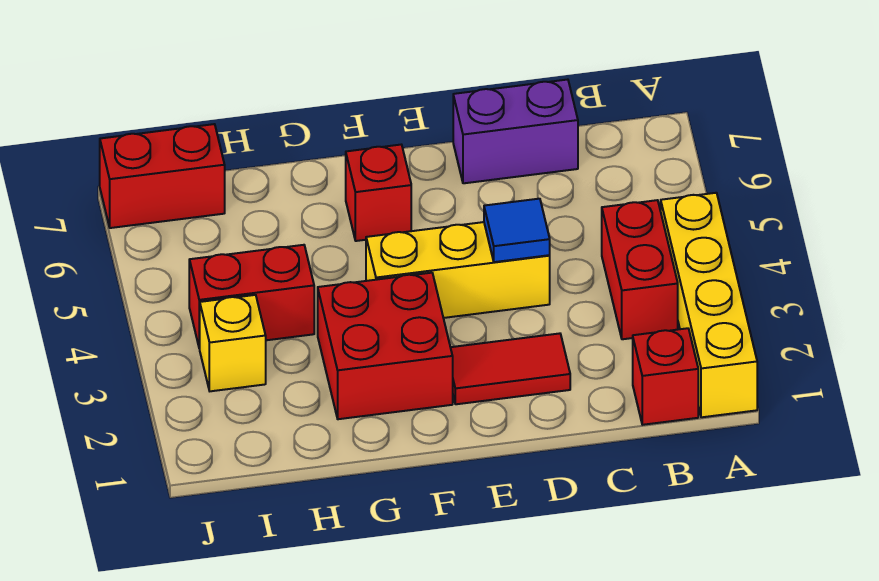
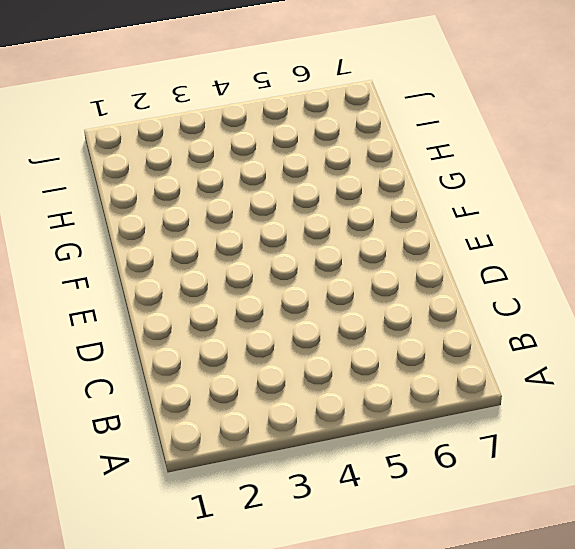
none -> yellow 1x4 brick [661,193,757,417]
none -> red 1x1 brick [633,328,698,425]
none -> red 1x2 brick [602,200,678,339]

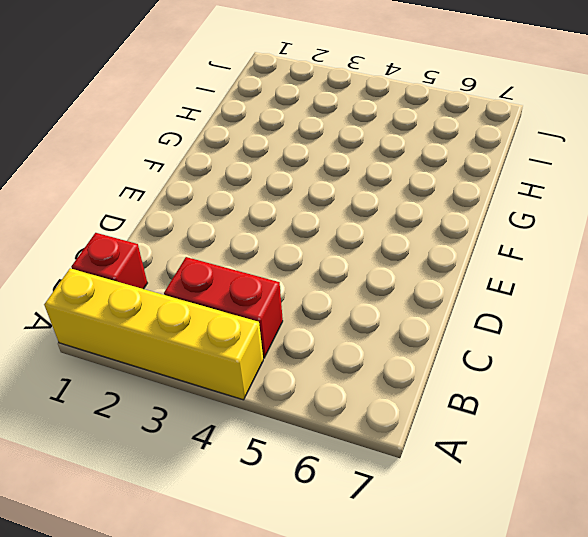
none -> purple 1x2 brick [453,80,578,183]
none -> red 1x2 tile [451,333,570,404]
none -> yellow 1x3 brick [366,222,550,318]

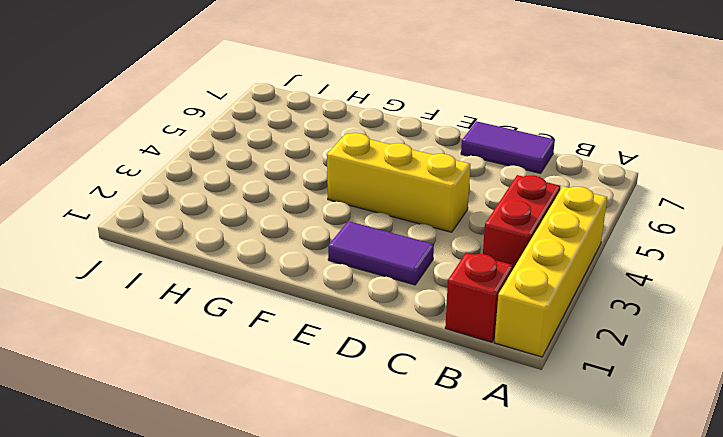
purple 1x2 tile [461,121,555,173] -> purple 1x2 brick [453,80,578,183]
purple 1x2 tile [328,221,434,285] -> red 1x2 tile [451,333,570,404]
none -> red 2x2 brick [318,273,453,419]
none -> red 1x1 brick [346,145,411,241]
none -> red 1x2 brick [189,245,314,348]

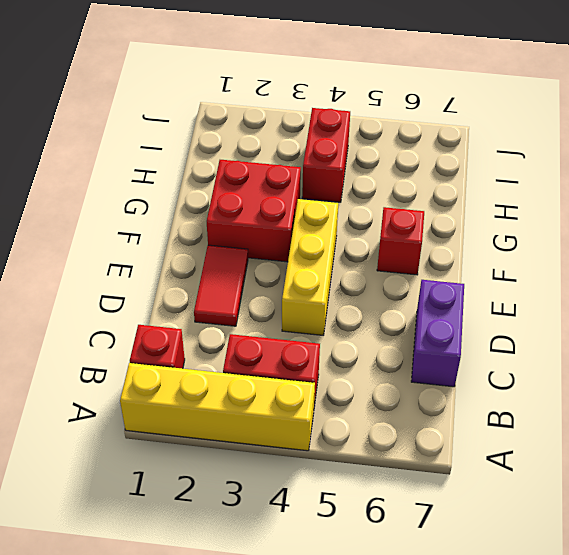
none -> yellow 1x1 brick [199,295,266,391]
none -> red 1x2 brick [100,124,225,228]
none -> blue 1x1 tile [484,199,550,262]

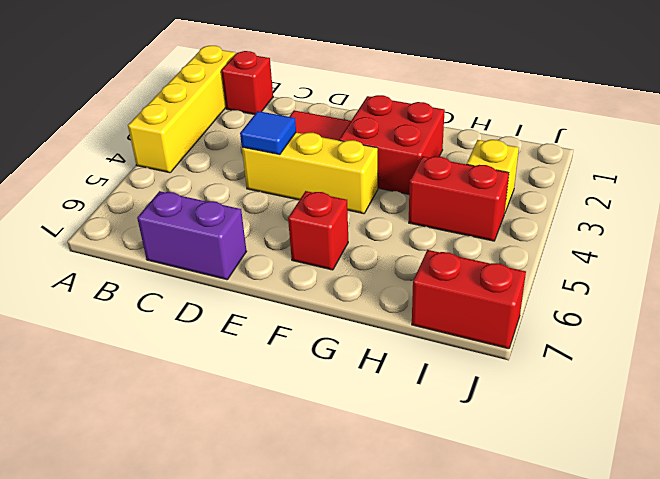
none -> red 1x2 brick [602,200,678,339]

